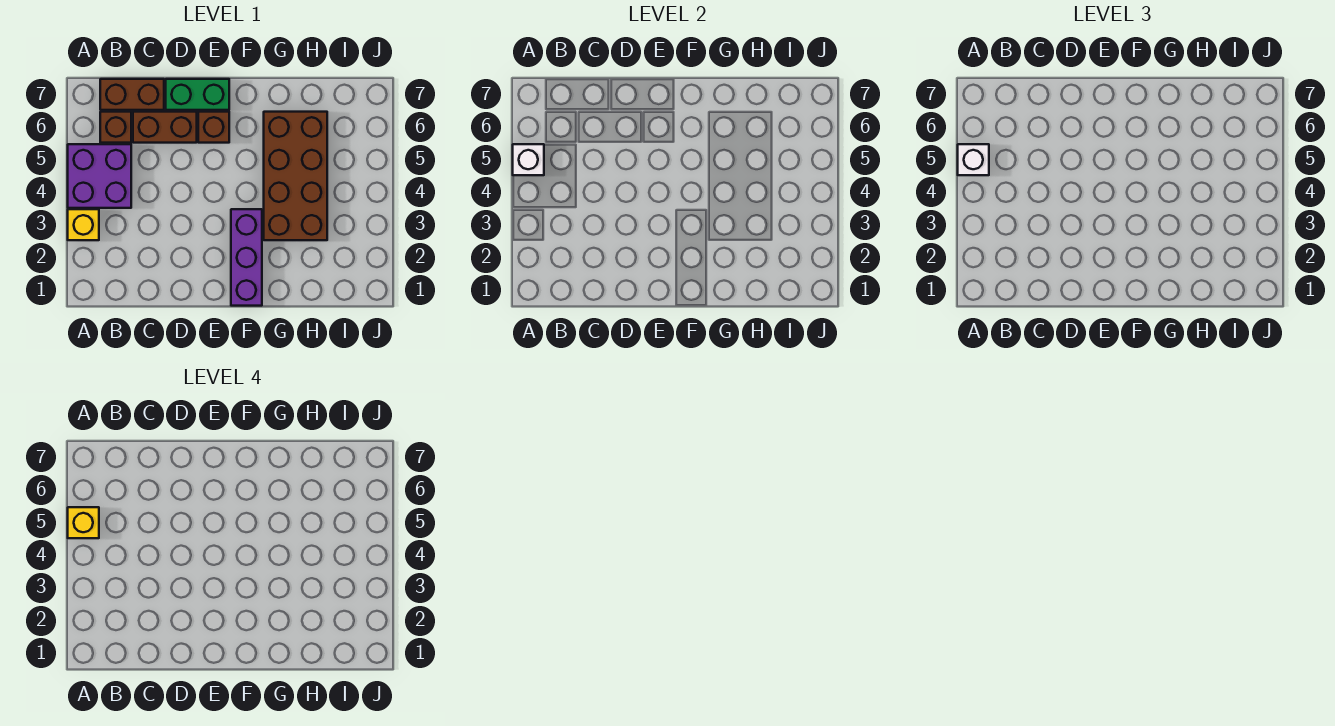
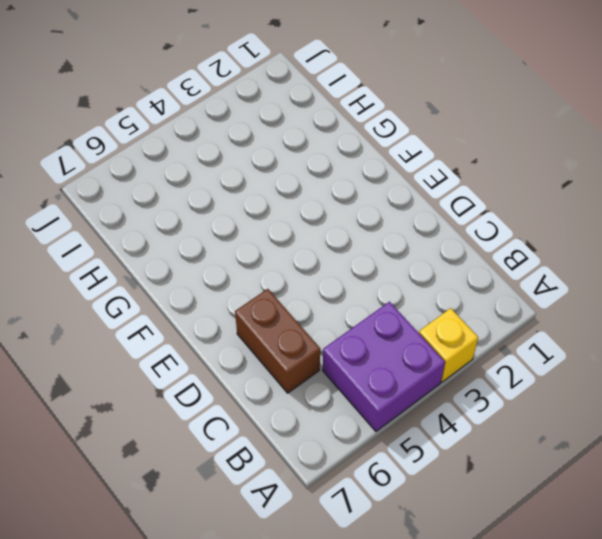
none -> brown 1x1 brick [100,112,131,143]
none -> brown 1x2 brick [100,79,164,110]
none -> green 1x2 brick [166,79,229,110]

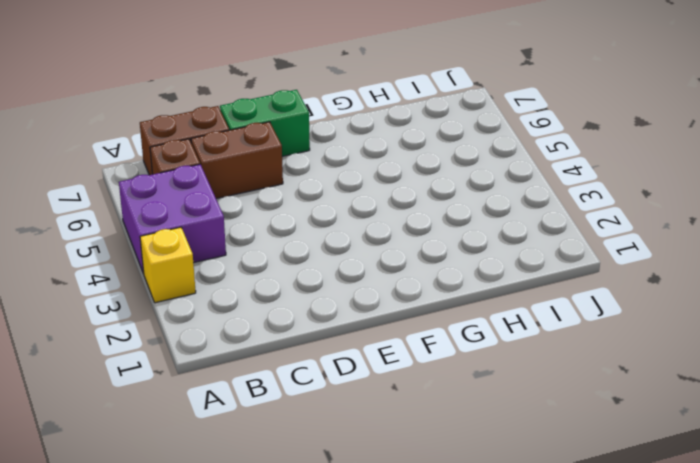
none -> brown 1x1 brick [198,112,229,143]
none -> purple 1x3 brick [231,209,262,306]
none -> brown 2x4 brick [264,112,327,240]

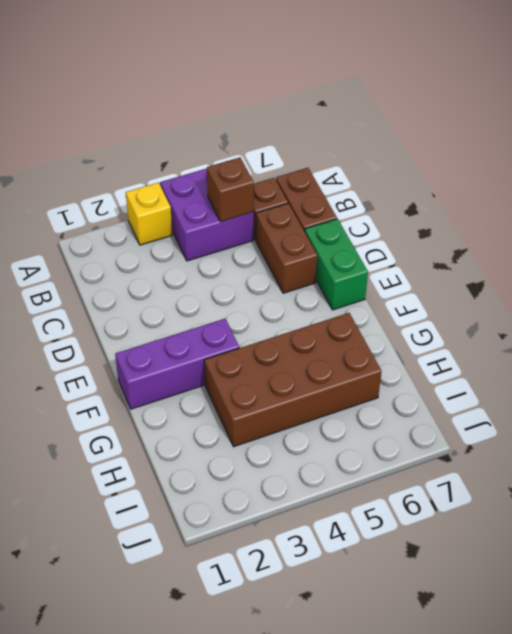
brown 1x1 brick [207,157,254,222] -> brown 1x1 brick moved to [198,112,229,143]
none -> white 1x1 brick [513,144,544,175]
none -> white 1x1 brick [958,144,989,175]
none -> yellow 1x1 brick [68,507,99,538]

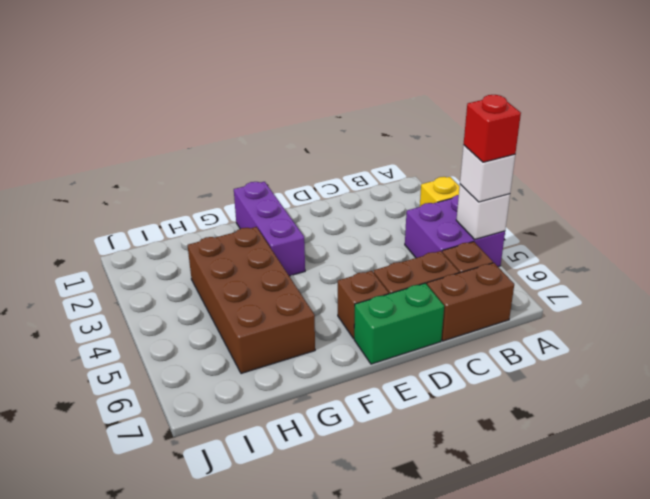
red 1x1 brick [464,95,521,162] -> yellow 1x1 brick [68,507,99,538]

